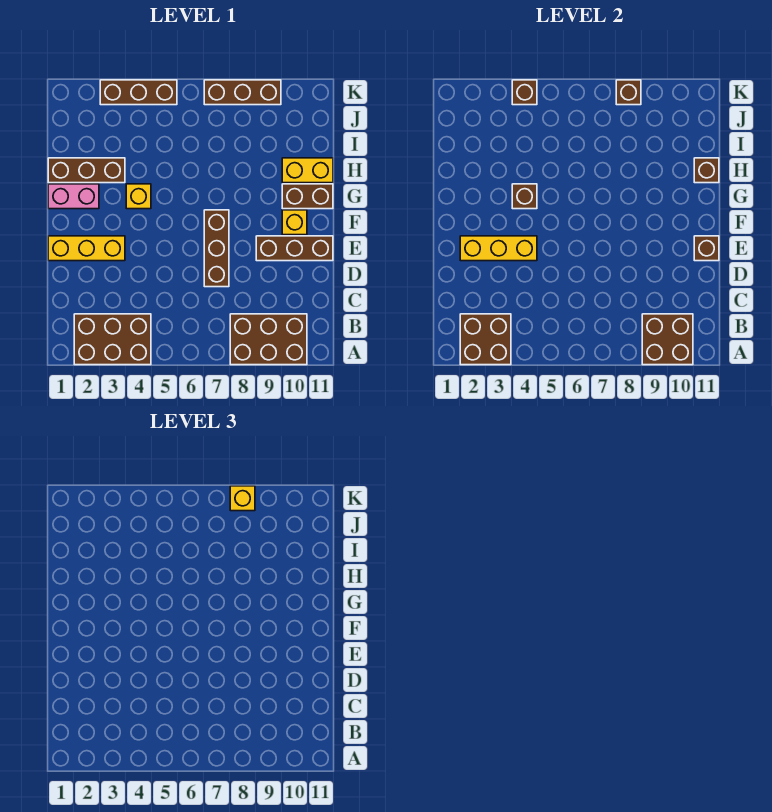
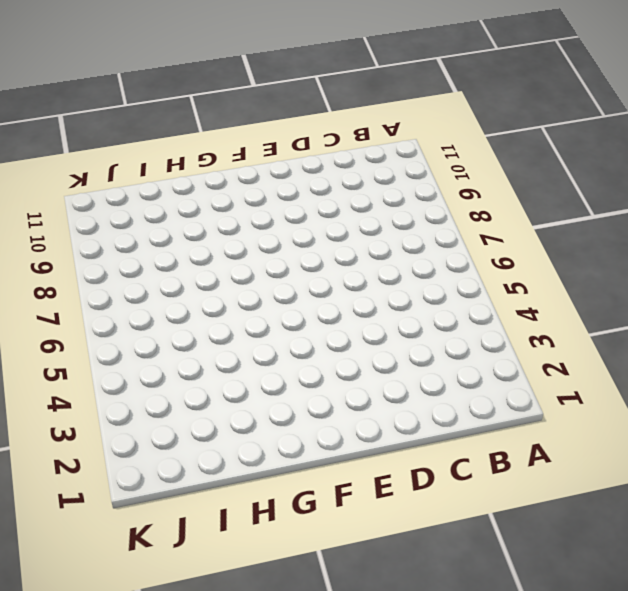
none -> brown 2x3 brick [74,314,151,365]
none -> brown 2x3 brick [230,314,307,365]
none -> brown 1x3 brick [204,210,229,287]

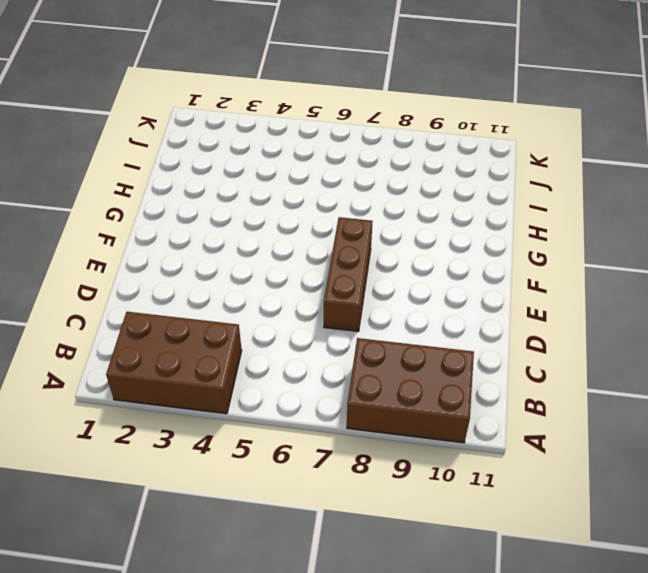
none -> yellow 1x3 brick [48,236,125,261]
none -> brown 1x3 brick [256,236,333,261]
none -> yellow 1x1 brick [282,210,307,235]

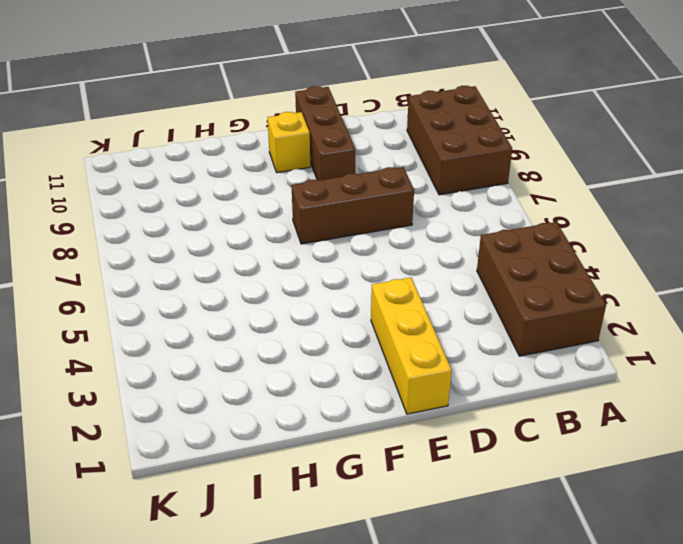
none -> pink 1x2 brick [48,184,99,209]
none -> yellow 1x1 brick [126,184,151,209]
none -> brown 1x2 brick [282,184,333,209]

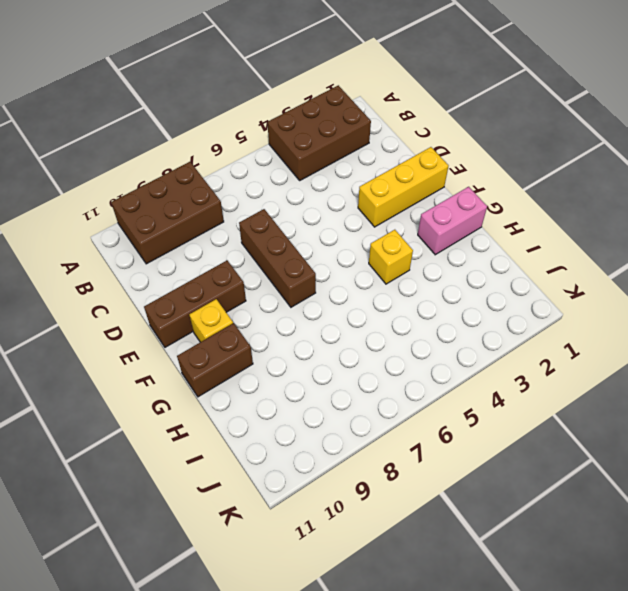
none -> brown 1x3 brick [48,158,125,183]
none -> yellow 1x2 brick [282,158,333,183]
none -> brown 1x3 brick [100,80,177,105]

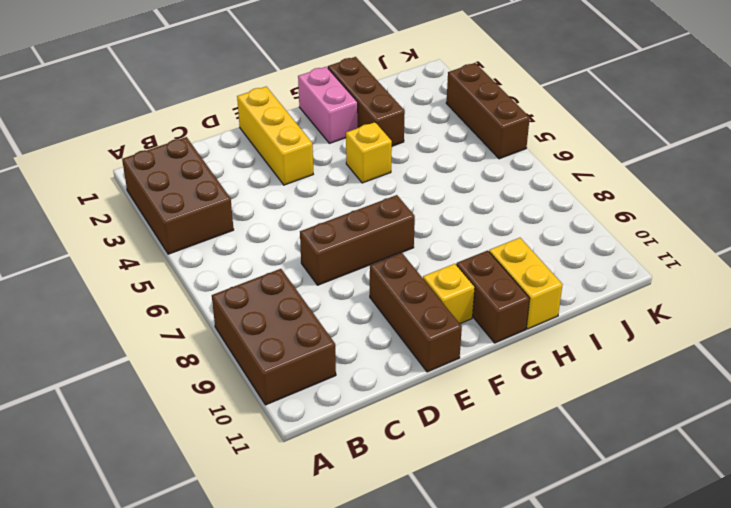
none -> brown 1x3 brick [204,80,281,105]
none -> brown 2x2 brick [460,314,511,365]
none -> brown 2x2 brick [642,314,693,365]

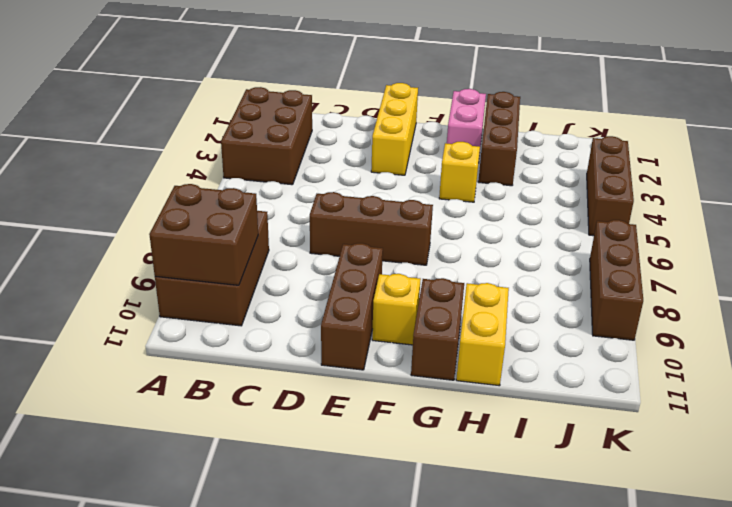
none -> brown 2x2 brick [460,314,511,365]
none -> yellow 1x3 brick [460,236,537,261]
none -> brown 1x1 brick [694,236,719,261]

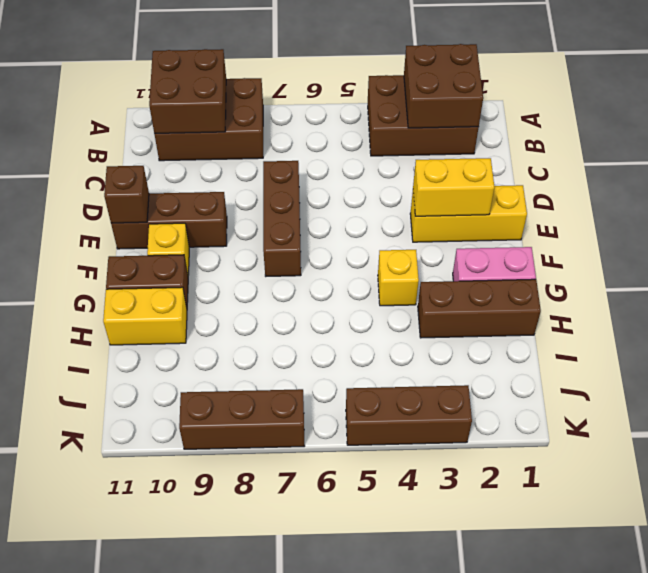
yellow 1x2 brick [413,158,494,216] -> yellow 1x3 brick [460,236,537,261]
none -> brown 1x1 brick [512,184,537,209]
none -> brown 1x1 brick [694,158,719,183]
none -> brown 1x1 brick [512,80,537,105]

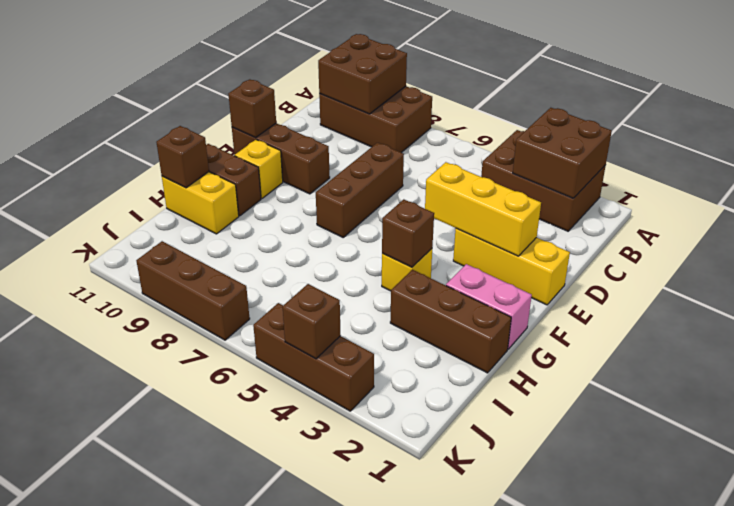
none -> brown 1x1 brick [616,80,641,105]
none -> yellow 1x1 brick [230,486,255,511]

